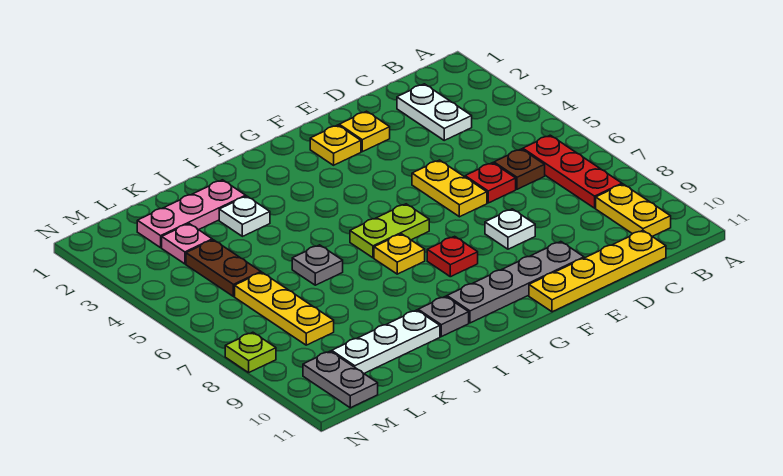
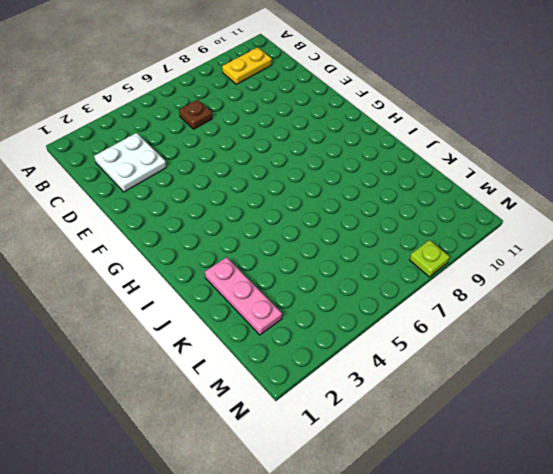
white 2x2 plate [94,133,166,192] -> white 1x2 plate [397,84,472,140]
none -> red 1x3 plate [523,135,622,208]
none -> yellow 1x4 plate [529,230,666,312]
none -> red 1x1 plate [465,163,516,203]

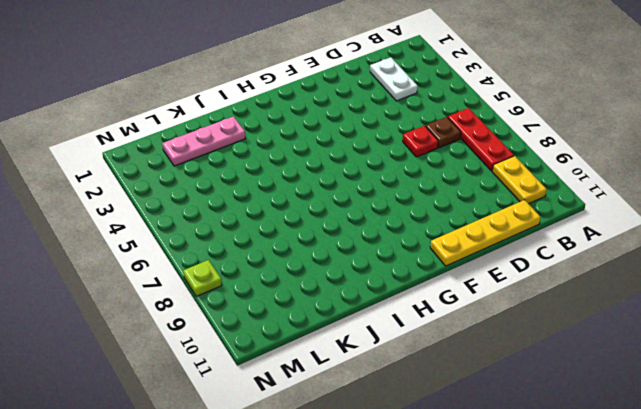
none -> yellow 1x1 plate [339,111,390,152]
none -> yellow 1x2 plate [412,160,487,217]
none -> white 1x1 plate [485,209,535,249]

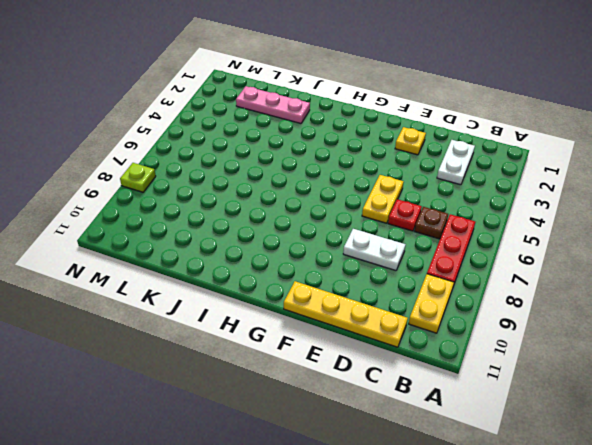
white 1x2 plate [343,229,406,271] -> white 1x1 plate [485,209,535,249]
none -> grey 1x4 plate [447,242,584,323]
none -> yellow 1x1 plate [310,125,361,165]
none -> lime 1x2 plate [350,204,429,258]

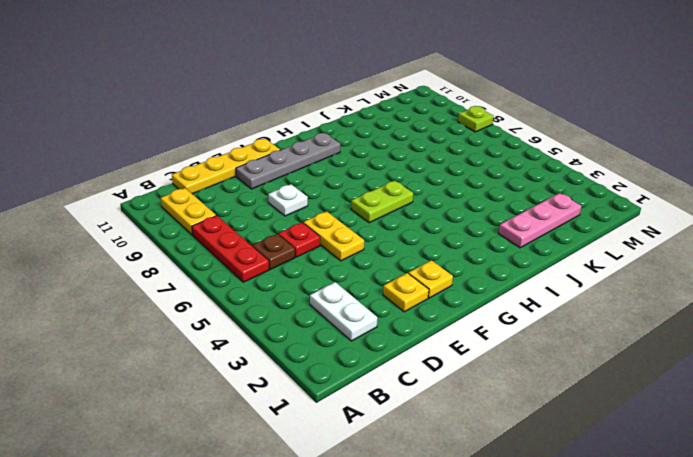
none -> red 1x1 plate [427,236,478,277]
none -> yellow 1x1 plate [374,234,425,274]
none -> grey 1x1 plate [418,296,469,337]

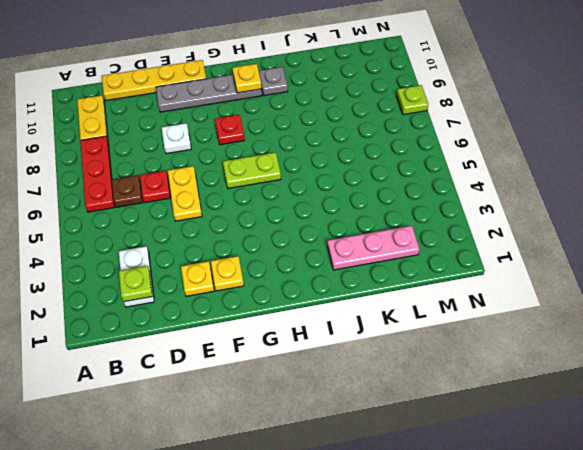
lime 1x1 plate [119,266,153,302] -> none
yellow 1x1 plate [232,64,262,93] -> yellow 1x1 plate moved to [374,234,425,274]
none -> white 1x1 plate [219,196,270,236]
none -> grey 1x1 plate [292,245,343,285]
none -> white 1x3 plate [332,310,440,373]

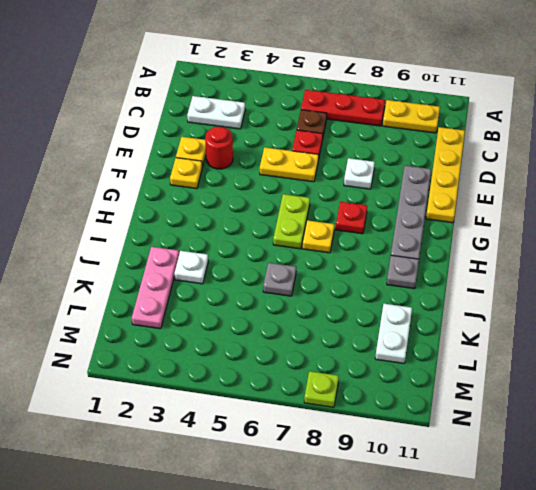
red 1x1 round brick [205,127,233,169] -> none
white 1x2 plate [375,304,412,363] -> white 1x3 plate [332,310,440,373]
none -> pink 1x1 plate [162,224,212,264]
none -> brown 1x2 plate [186,240,261,296]
none -> yellow 1x3 plate [235,273,334,345]

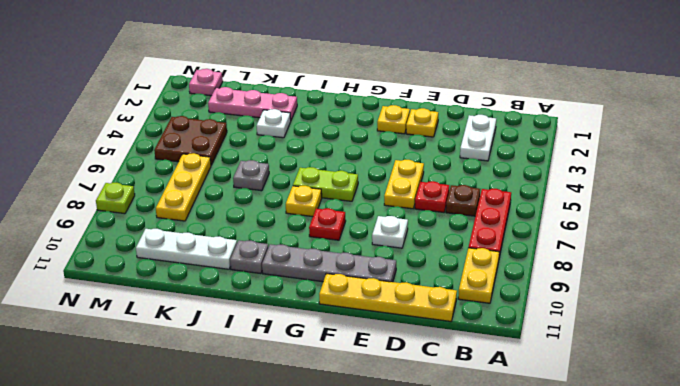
brown 2x2 plate [154,116,227,165] -> brown 1x2 plate [186,240,261,296]
pink 1x1 plate [189,69,223,96] -> pink 1x1 plate moved to [162,224,212,264]
none -> grey 1x2 plate [303,351,378,408]

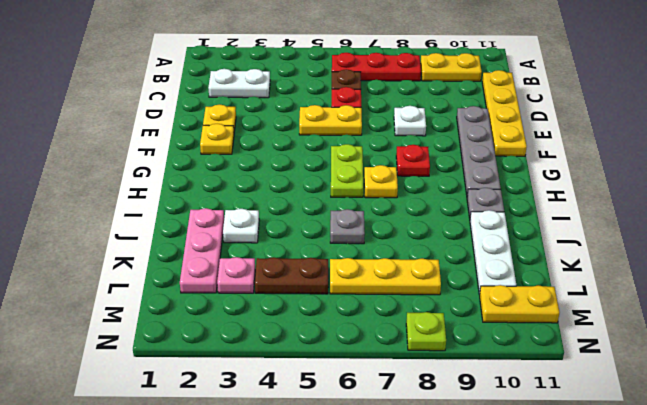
yellow 1x2 plate [480,285,560,323] -> grey 1x2 plate [303,351,378,408]

